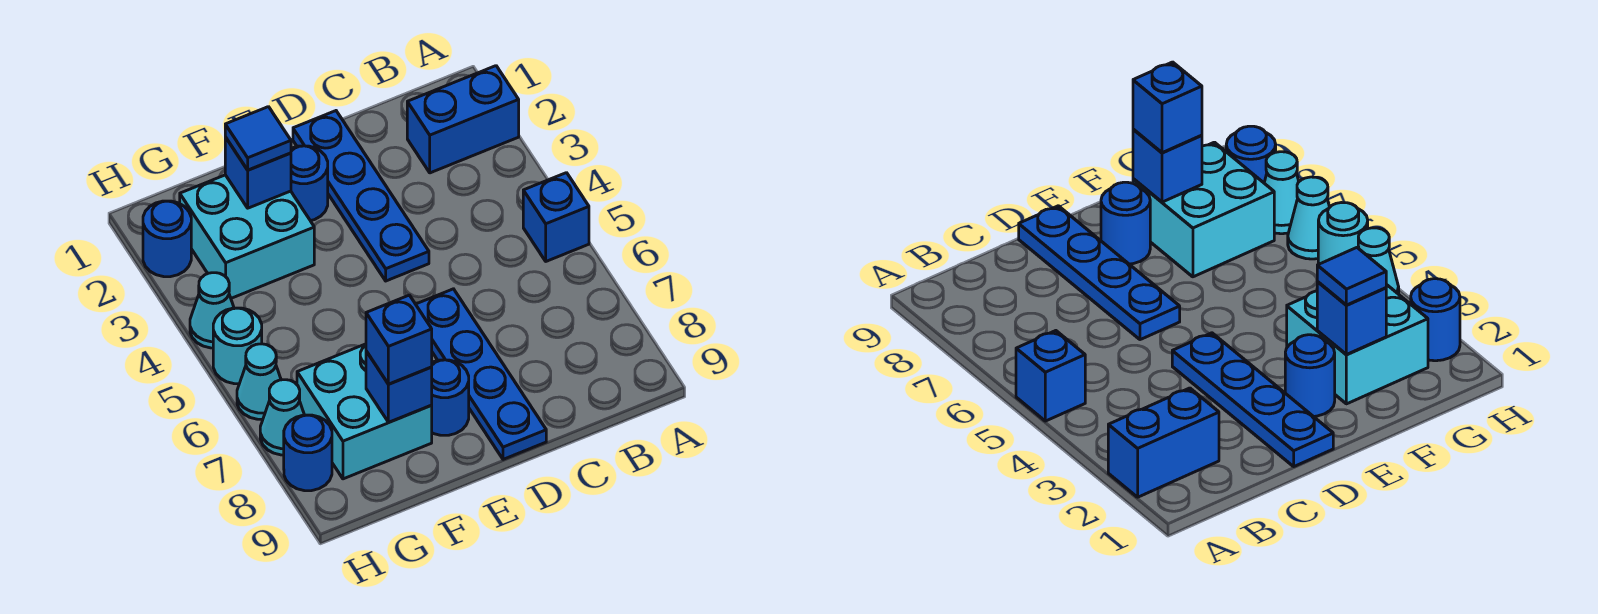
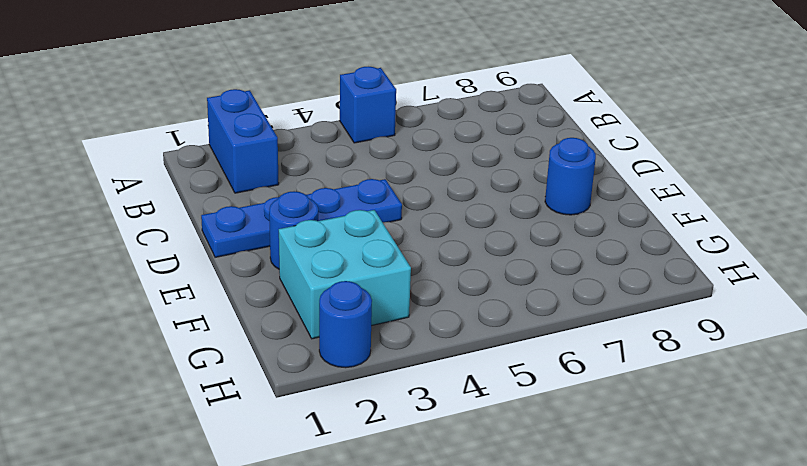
none -> blue 1x4 plate [416,289,546,459]
none -> cyan 2x2 brick [297,344,432,479]
none -> cyan 1x1 cone [190,273,234,348]

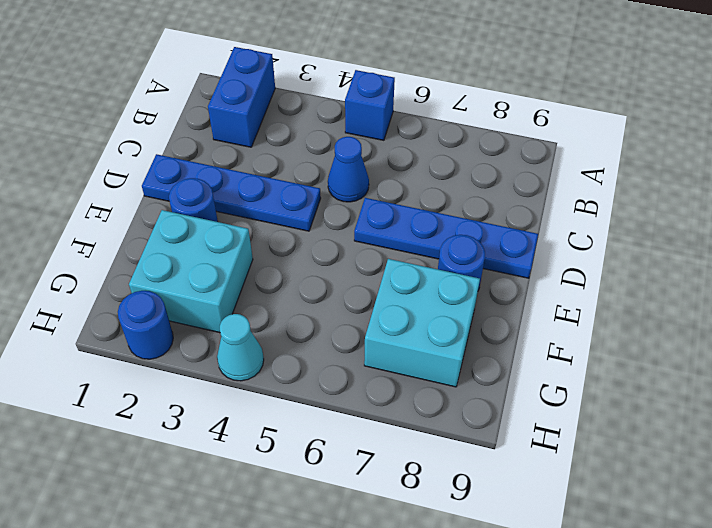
blue 1x1 cone [328,137,369,202] -> none
none -> cyan 1x1 round brick [213,308,262,384]
none -> cyan 1x1 cone [237,344,281,419]
none -> cyan 1x1 cone [260,380,304,455]

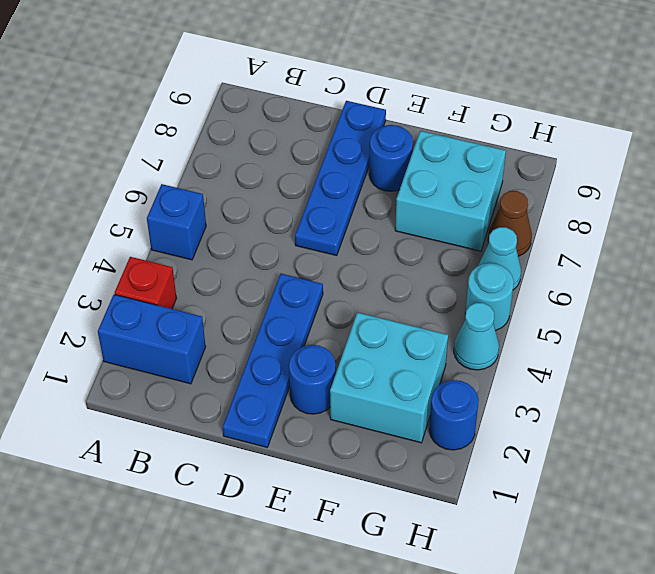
red 1x1 brick [115,257,177,309] -> none
brown 1x1 cone [488,191,532,256] -> cyan 1x1 cone [260,380,304,455]
none -> blue 1x1 round brick [284,415,332,491]
none -> blue 1x1 brick [225,137,291,208]
none -> blue 1x1 brick [366,351,432,422]

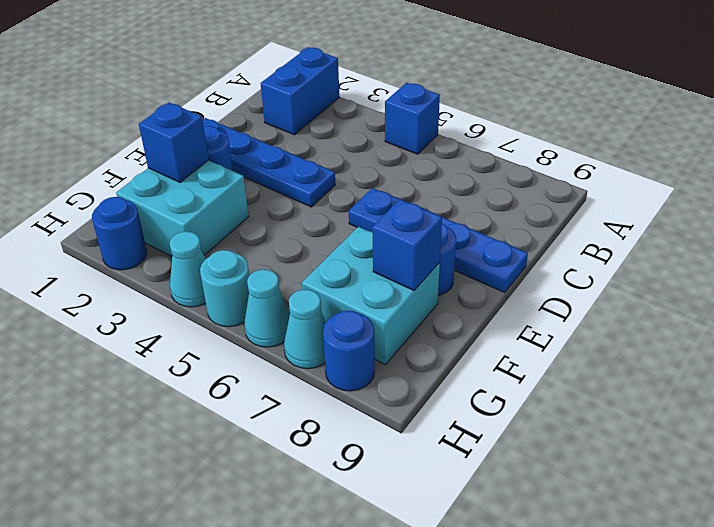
none -> blue 1x1 tile [225,107,291,170]
none -> blue 1x1 brick [366,295,432,384]

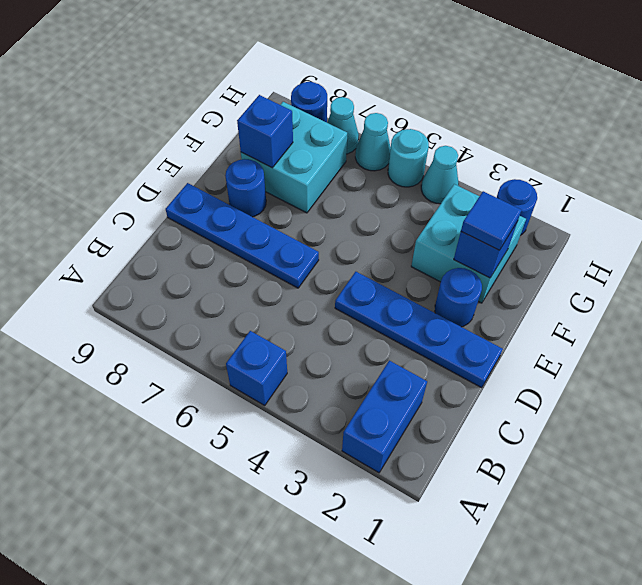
none -> blue 1x1 brick [366,295,432,384]

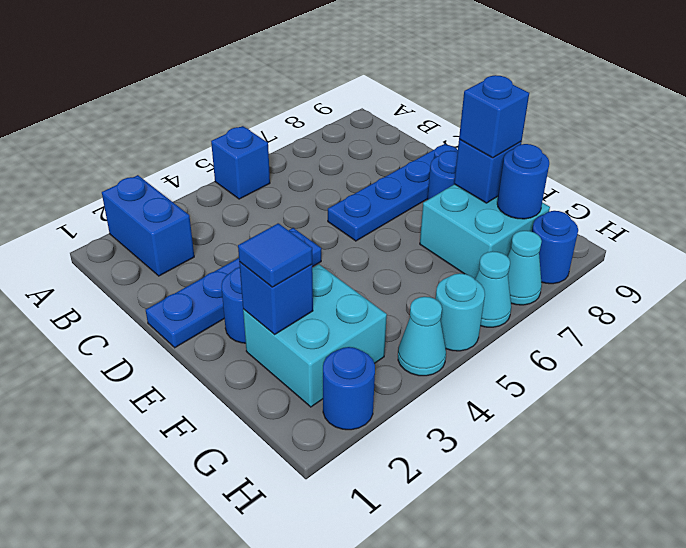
blue 1x1 round brick [497,144,549,219] -> none

